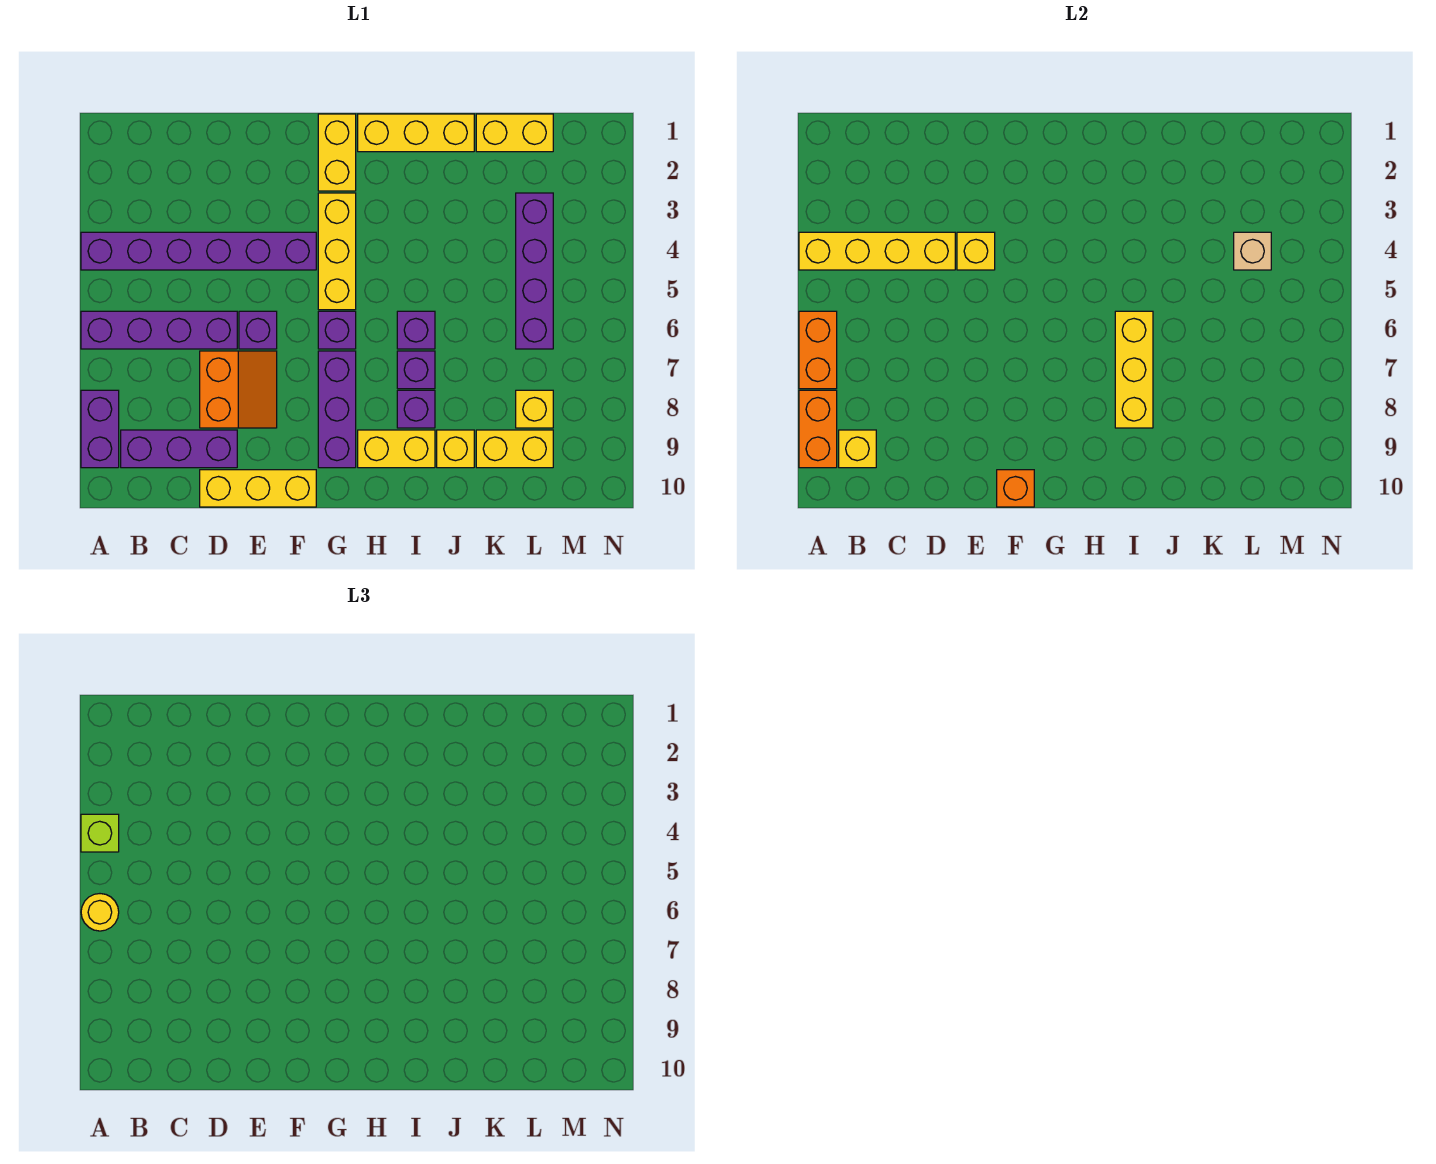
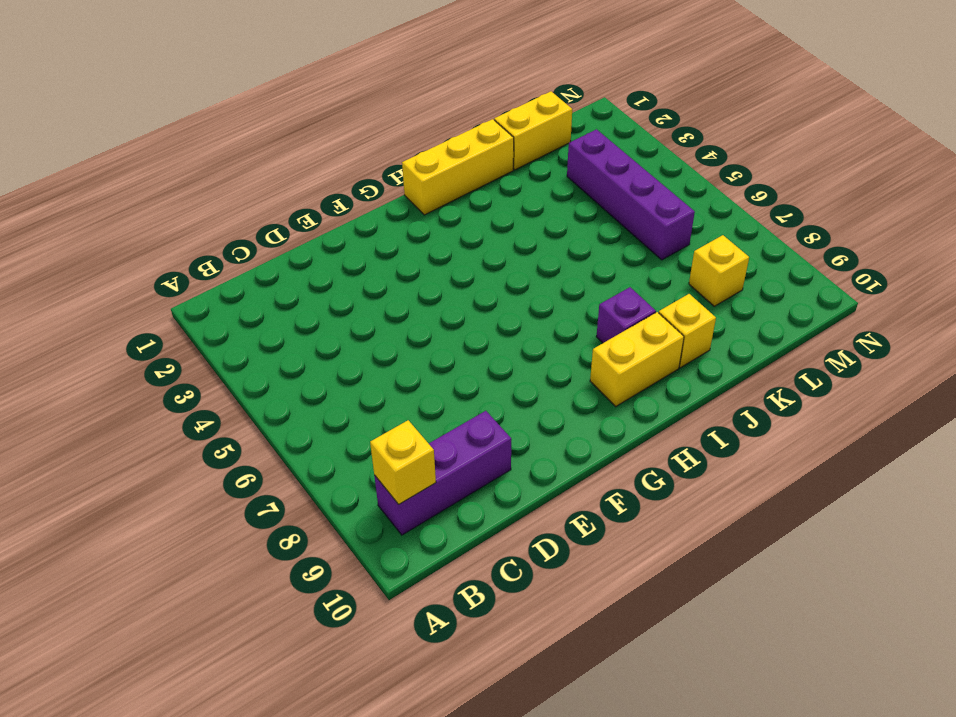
none -> purple 1x6 brick [81,232,316,270]
none -> purple 1x4 brick [81,311,237,349]
none -> purple 1x2 brick [81,390,119,468]
none -> orange 2x2 slope [200,351,277,428]

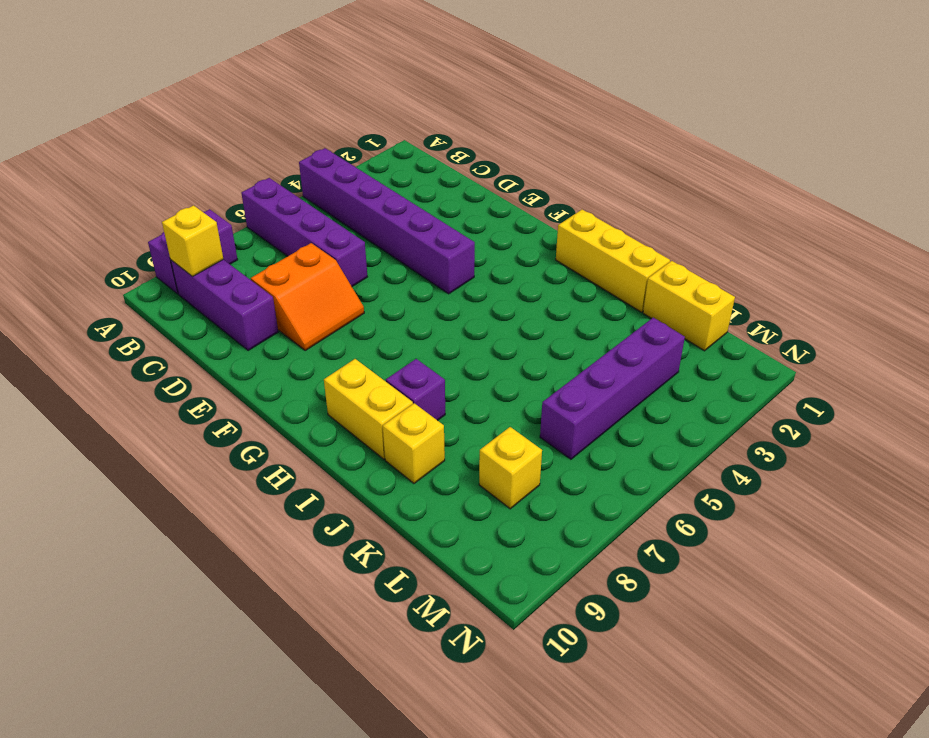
none -> yellow 1x3 brick [200,470,316,507]
none -> purple 1x1 brick [239,311,277,349]
none -> yellow 1x2 brick [318,114,356,191]
none -> yellow 1x3 brick [318,193,356,310]

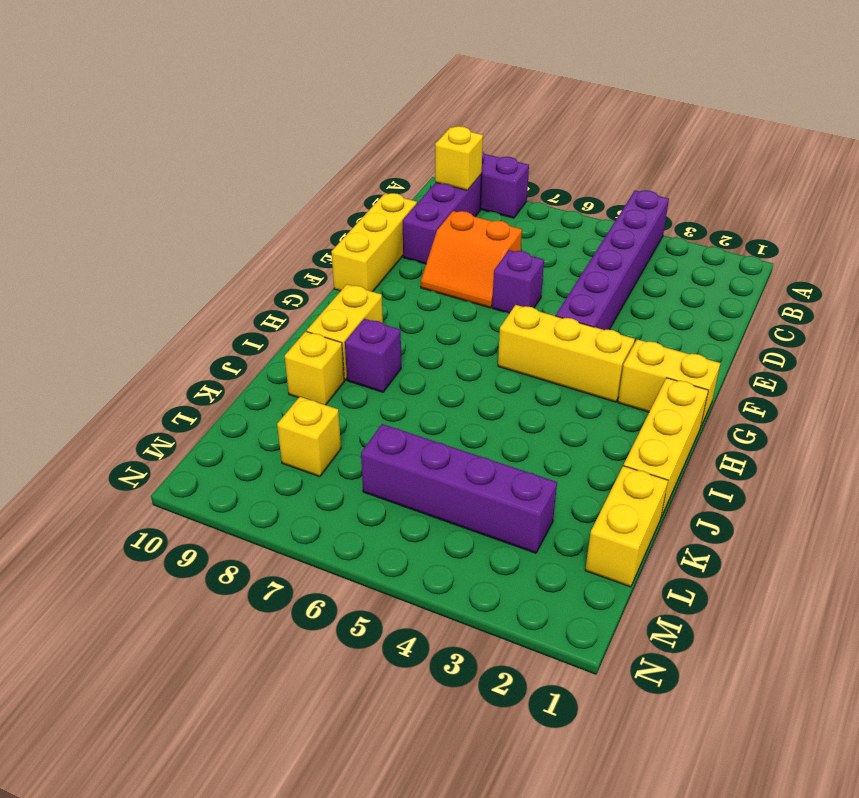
none -> purple 1x4 brick [81,311,237,349]
none -> purple 1x1 brick [318,311,356,349]
none -> purple 1x3 brick [318,351,356,468]
none -> purple 1x1 brick [397,311,435,349]

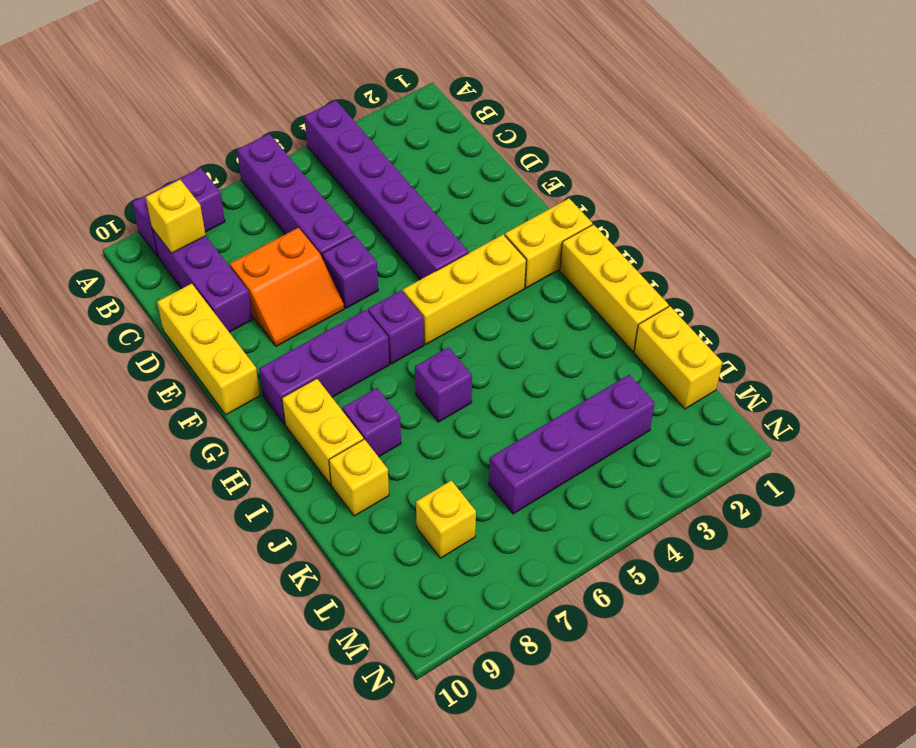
none -> purple 1x1 brick [397,351,435,389]
none -> yellow 1x2 brick [476,430,553,468]
none -> yellow 1x4 brick [799,232,955,270]
none -> orange 1x2 brick [799,311,837,389]

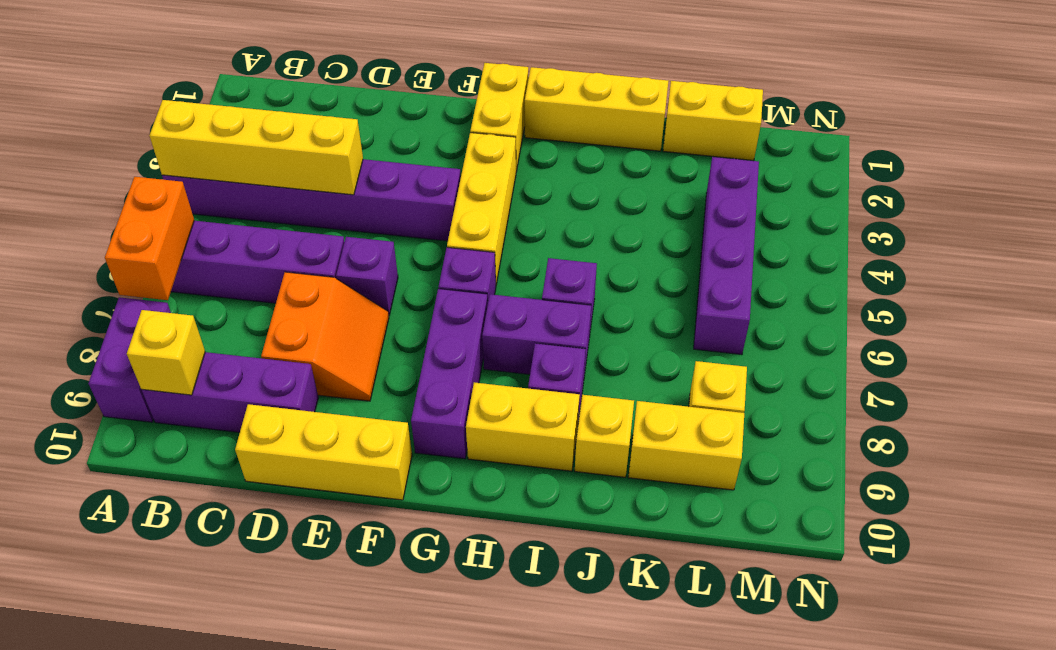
purple 1x2 brick [482,294,591,376] -> purple 1x1 brick [397,351,435,389]
none -> orange 1x2 brick [799,390,837,468]
none -> yellow 1x1 brick [957,232,995,270]
none -> orange 1x1 brick [997,470,1034,507]
none -> yellow 1x3 brick [1115,311,1153,428]

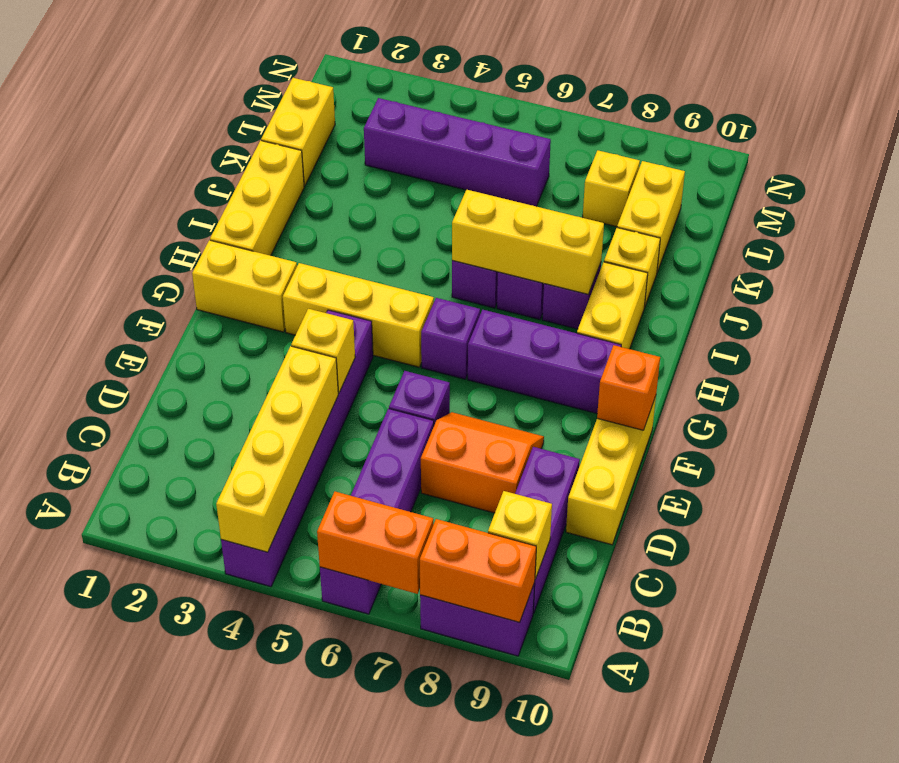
none -> tan 1x1 brick [1234,232,1271,270]
none -> lime 1x1 brick [81,814,119,852]
none -> yellow 1x1 round brick [81,894,119,931]

